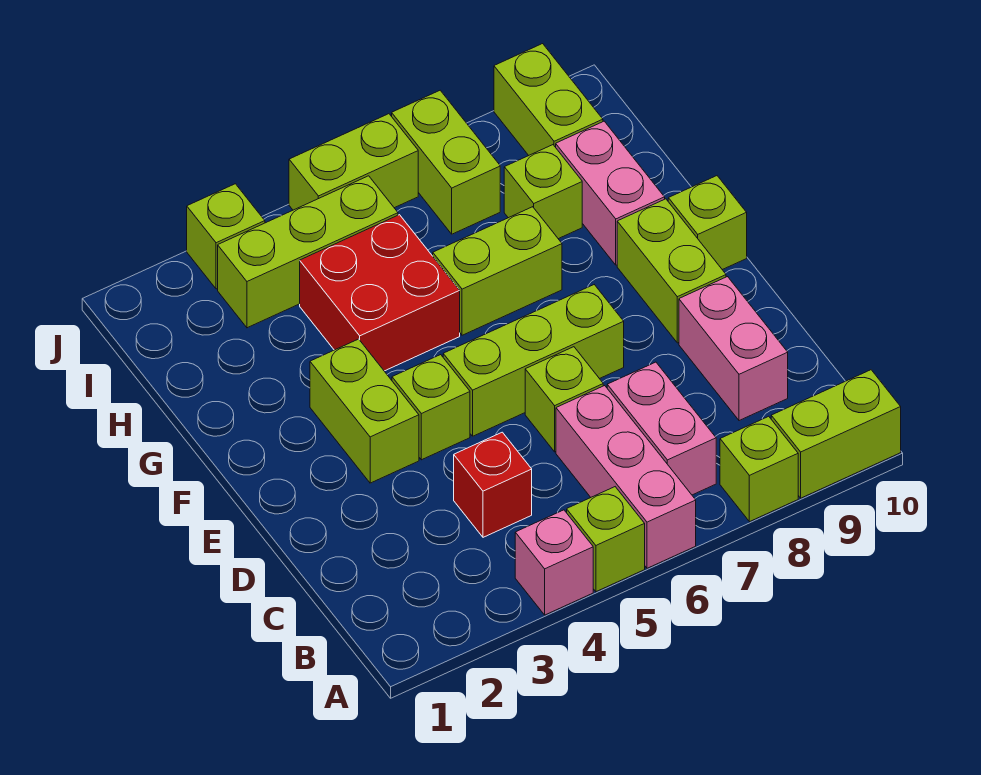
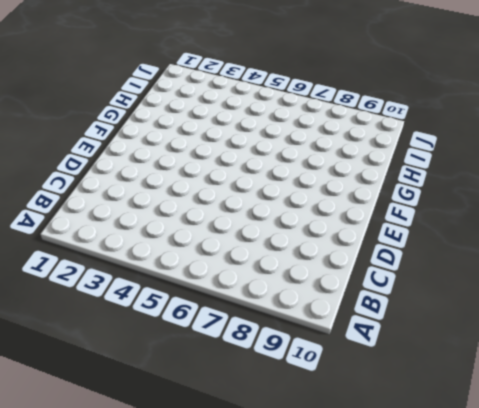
none -> pink 1x1 brick [515,510,593,615]
none -> lime 1x1 brick [567,487,645,592]
none -> pink 1x3 brick [556,386,696,568]

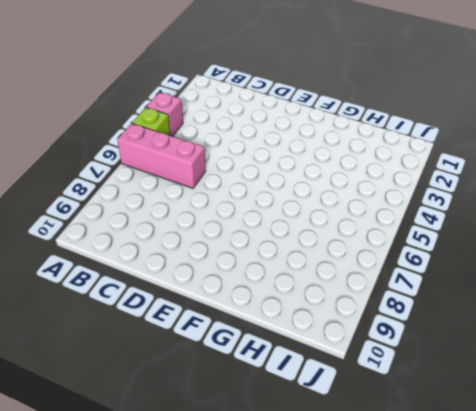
none -> lime 1x1 brick [720,416,798,522]
none -> lime 1x2 brick [771,370,901,498]
none -> pink 1x2 brick [607,362,716,495]

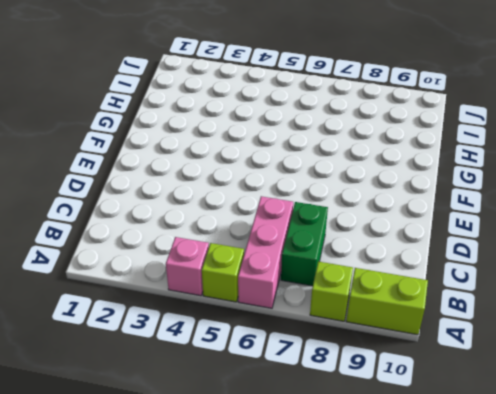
green 1x2 brick [281,202,328,286] -> pink 1x2 brick [607,362,716,495]
none -> red 1x1 brick [454,432,532,537]
none -> pink 1x2 brick [679,277,788,421]
none -> lime 1x1 brick [525,347,603,452]

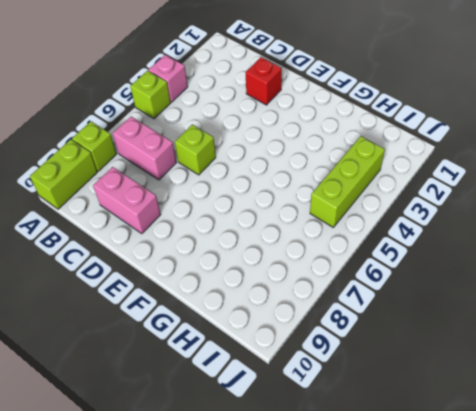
red 1x1 brick [245,57,282,105] -> red 1x1 brick moved to [454,432,532,537]
none -> pink 1x3 brick [556,386,696,568]
none -> lime 1x2 brick [310,339,419,483]
none -> lime 1x1 brick [392,355,470,460]

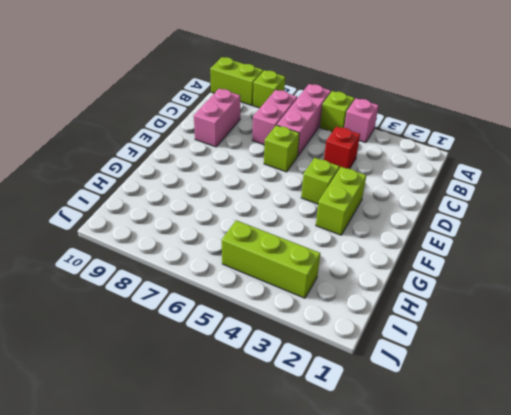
none -> lime 1x3 brick [443,285,624,436]
none -> lime 1x2 brick [617,199,726,343]
none -> lime 1x1 brick [668,176,747,270]

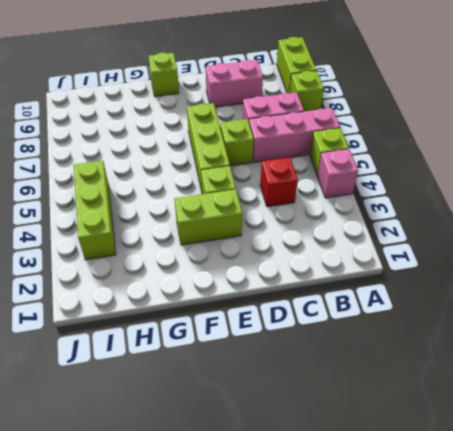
none -> lime 1x2 brick [617,199,726,343]
none -> red 2x2 brick [300,215,460,371]
none -> lime 1x2 brick [433,207,562,335]

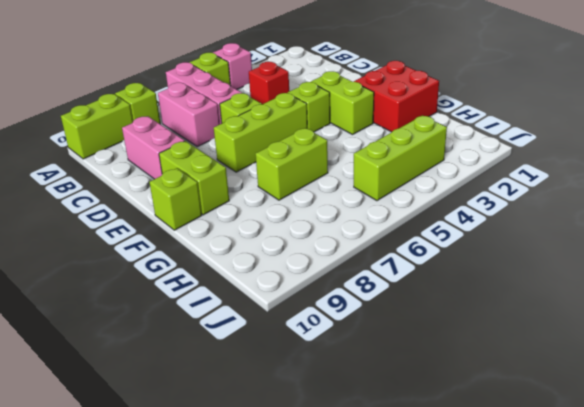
red 2x2 brick [354,61,439,132] -> red 2x2 brick moved to [300,215,460,371]
none -> pink 1x2 brick [556,121,665,265]
none -> lime 1x1 brick [504,145,582,239]
none -> lime 1x2 brick [392,90,500,234]

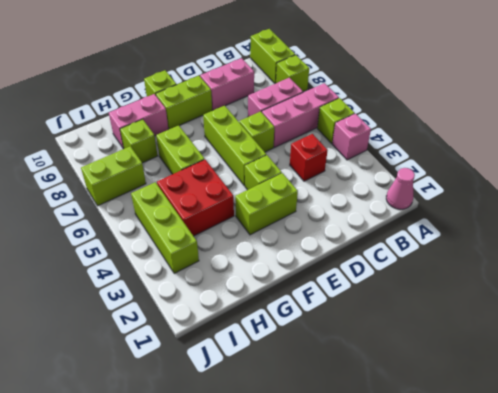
pink 1x1 cone [386,168,415,209] -> none
none -> lime 1x2 brick [494,44,603,155]
none -> lime 1x1 brick [187,184,265,289]
none -> lime 1x2 brick [289,114,418,210]

